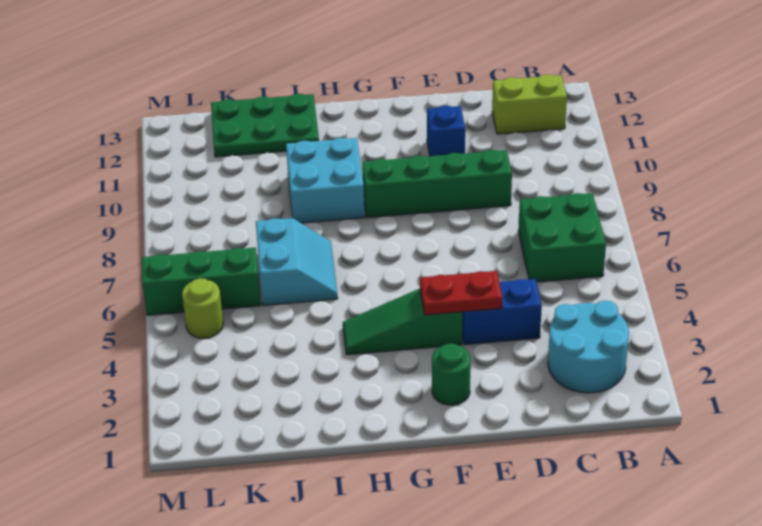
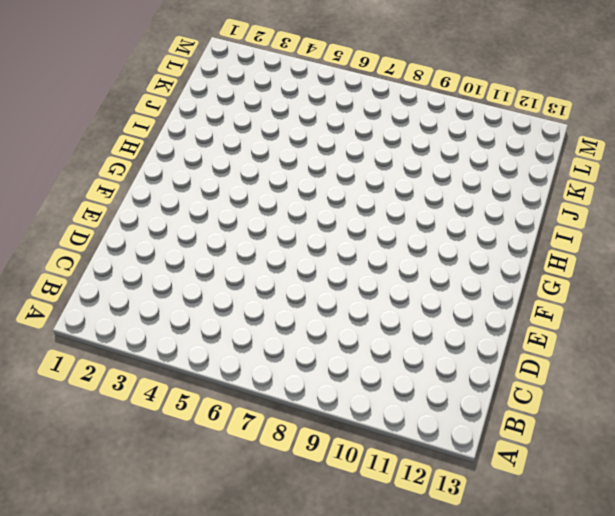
none -> cyan 2x2 round brick [548,301,629,393]
none -> green 2x2 brick [518,193,606,282]
none -> lime 1x2 brick [492,74,567,134]

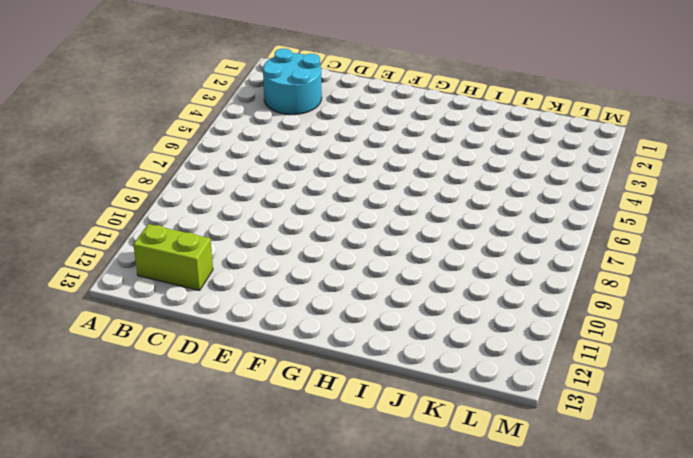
none -> green 2x2 brick [518,193,606,282]
none -> blue 1x2 brick [462,279,542,345]
none -> green 1x4 brick [362,150,512,218]

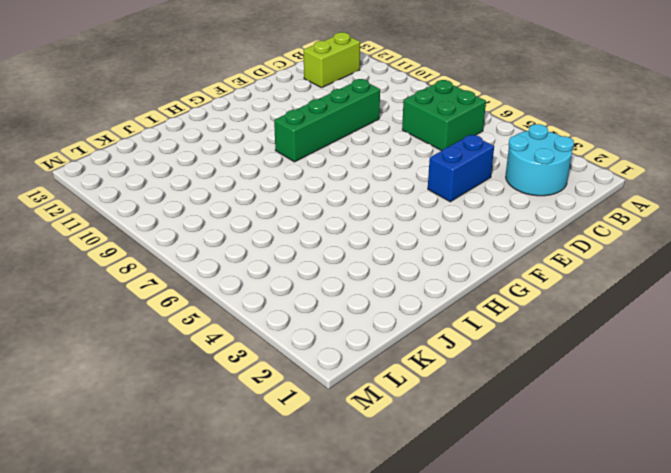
none -> blue 1x1 brick [427,106,465,156]
none -> green 1x1 round brick [432,344,471,405]
none -> green 1x3 slope [343,289,462,355]

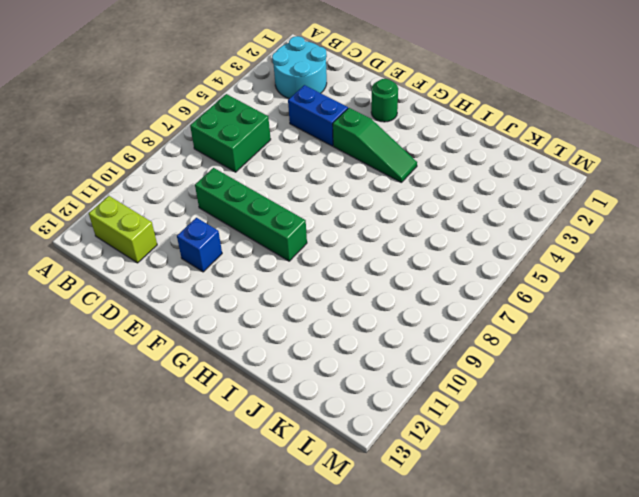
none -> cyan 2x2 brick [286,138,365,223]
none -> cyan 2x2 slope [256,218,338,305]
none -> green 2x3 plate [211,94,319,157]

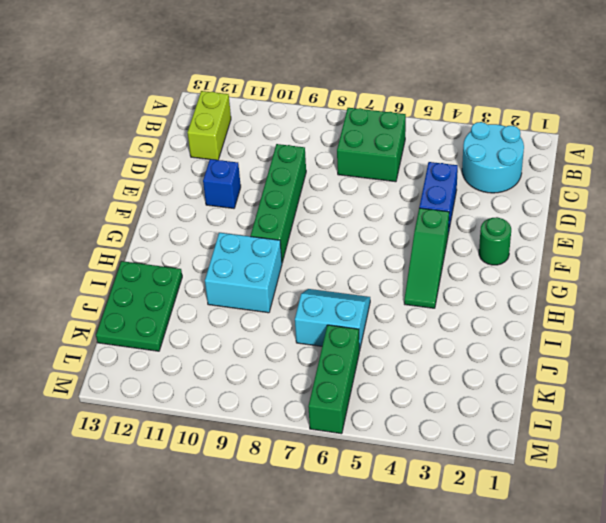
none -> lime 1x1 round brick [182,278,223,338]
none -> red 1x2 plate [420,271,502,315]

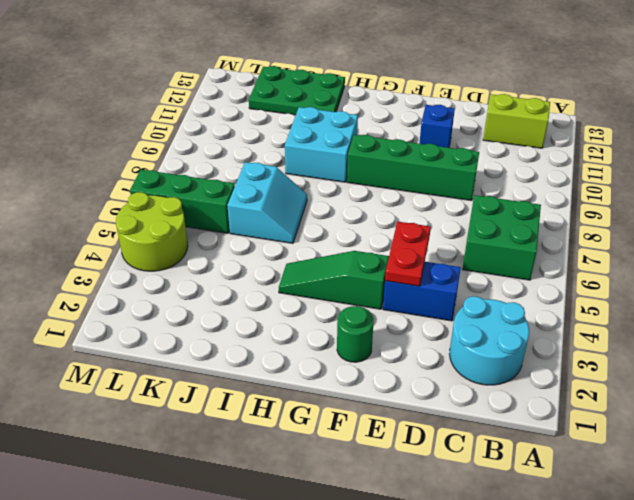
red 1x2 plate [385,222,431,286] -> red 1x2 plate turned to [420,271,502,315]
lime 2x2 round brick [116,192,188,271] -> lime 1x1 round brick [182,278,223,338]

